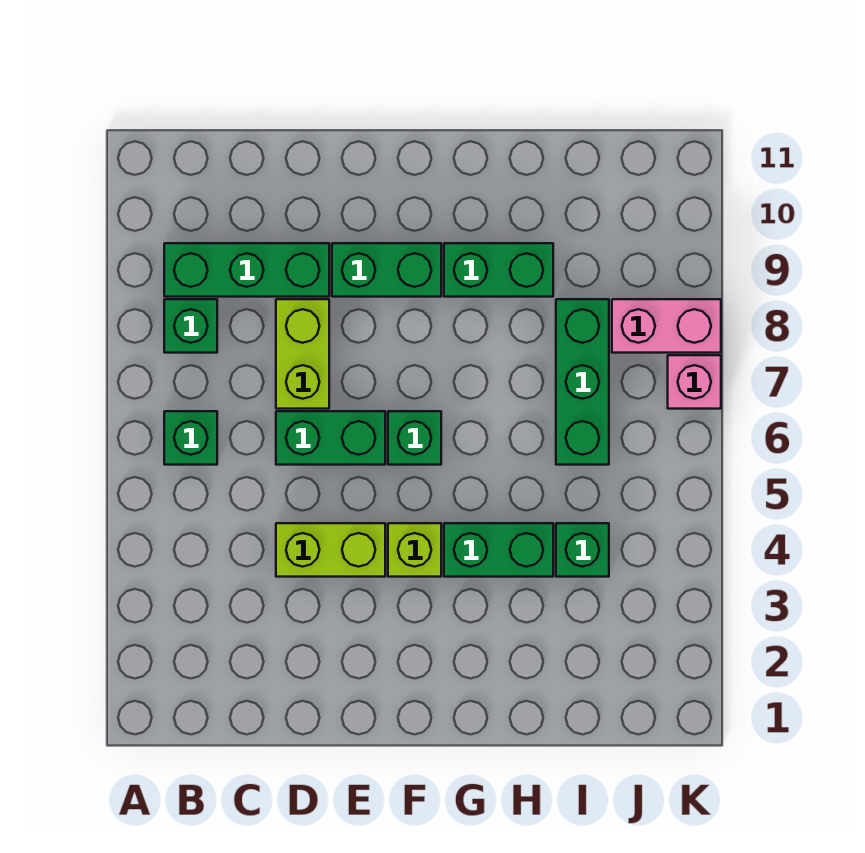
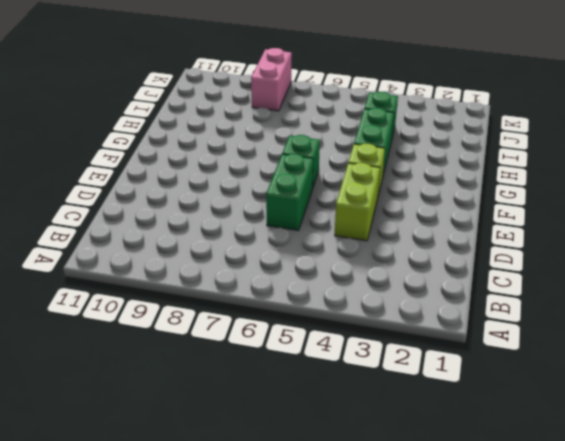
none -> green 1x1 brick [164,411,217,465]
none -> green 1x1 brick [164,299,217,353]
none -> green 1x3 brick [164,243,329,297]

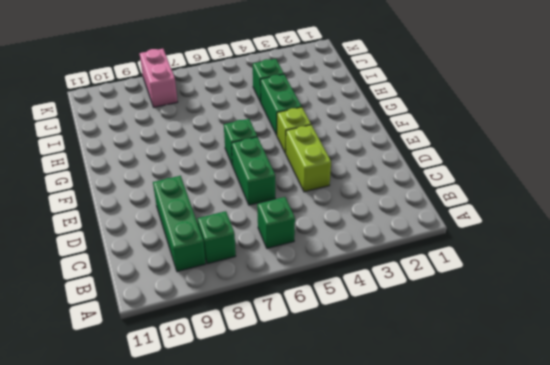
none -> lime 1x2 brick [276,299,329,409]
none -> green 1x2 brick [332,243,441,297]
none -> green 1x2 brick [444,243,553,297]

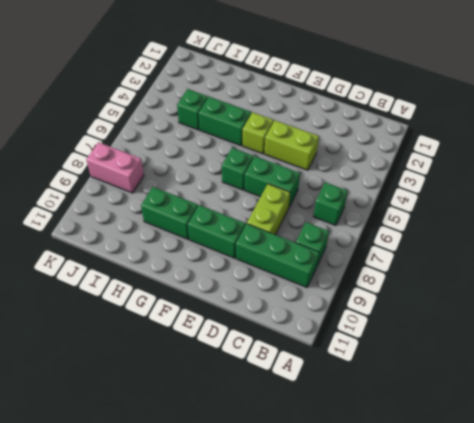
none -> green 1x3 brick [556,299,609,465]
none -> pink 1x1 brick [668,355,721,409]

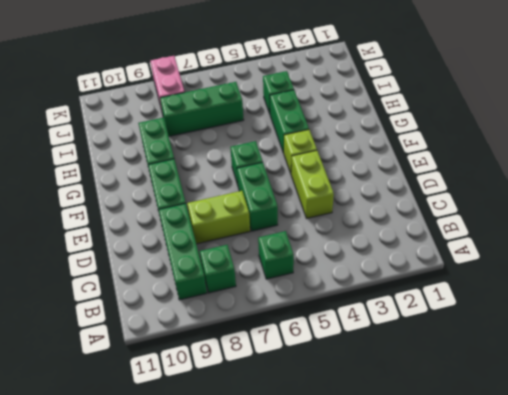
none -> pink 1x1 brick [668,355,721,409]

